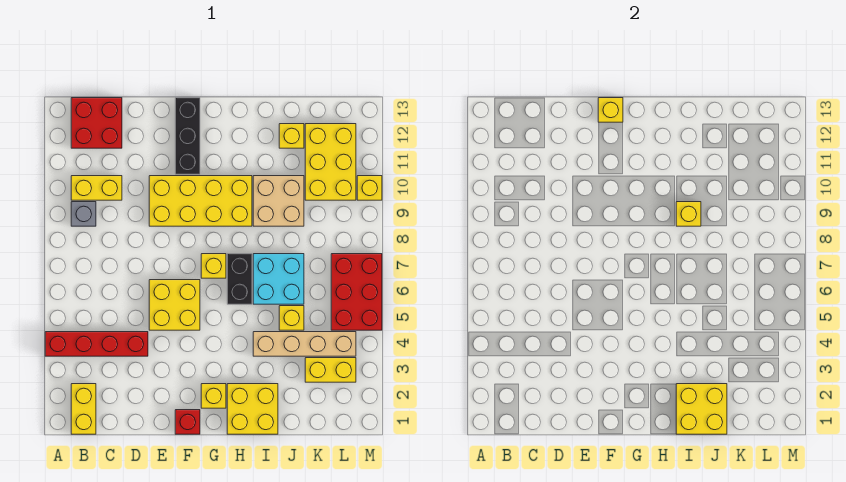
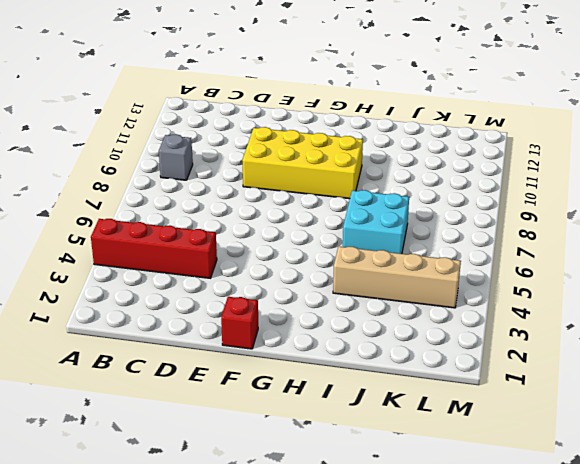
none -> yellow 1x2 brick [71,384,96,434]
none -> yellow 1x2 brick [71,176,122,200]
none -> red 2x2 brick [71,98,122,148]

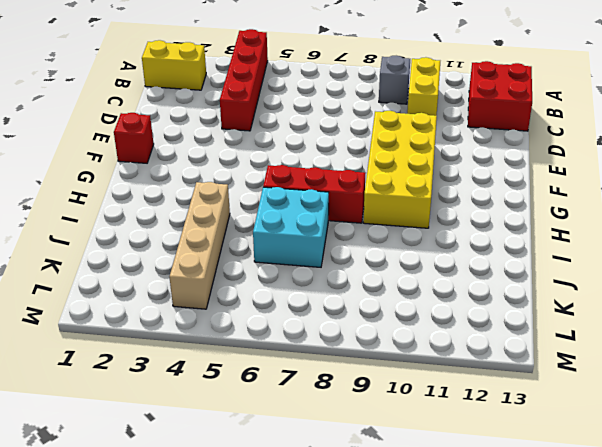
red 1x3 brick [263,165,365,223] -> black 1x2 brick [227,254,252,304]
none -> yellow 2x2 brick [149,280,200,330]
none -> black 1x3 brick [175,98,200,174]
none -> yellow 1x1 brick [201,384,226,408]

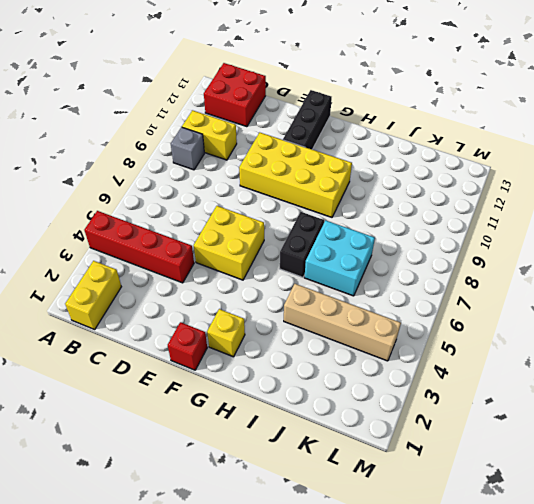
none -> yellow 1x1 brick [201,254,226,278]
none -> yellow 2x2 brick [227,384,278,434]
none -> tan 2x2 brick [253,176,304,226]

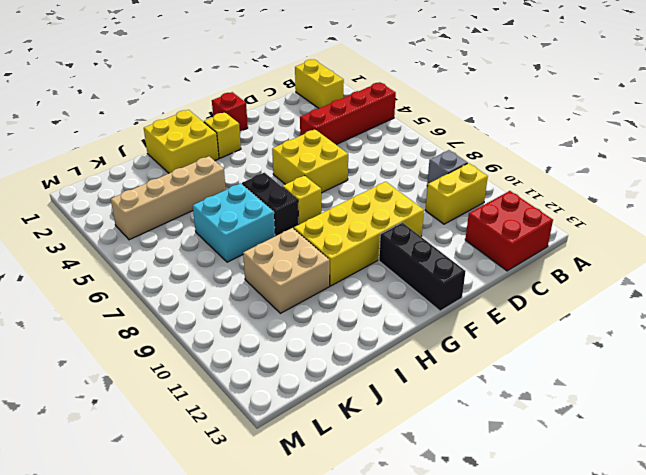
none -> yellow 1x1 brick [279,306,304,330]
none -> yellow 1x1 brick [279,124,304,148]
none -> yellow 1x2 brick [305,358,356,382]

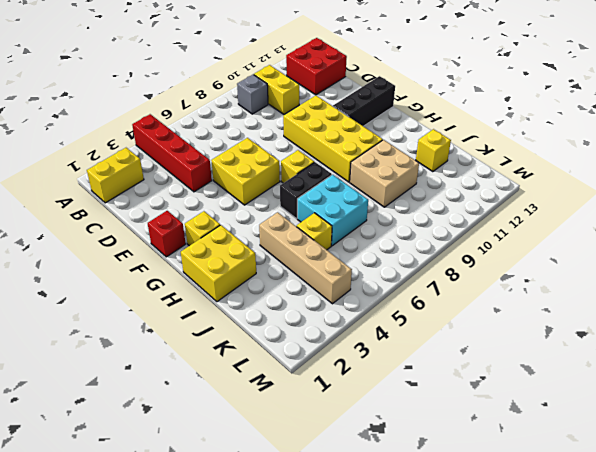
none -> yellow 1x2 brick [305,358,356,382]
none -> yellow 2x3 brick [305,124,356,200]
none -> red 2x3 brick [331,254,382,330]

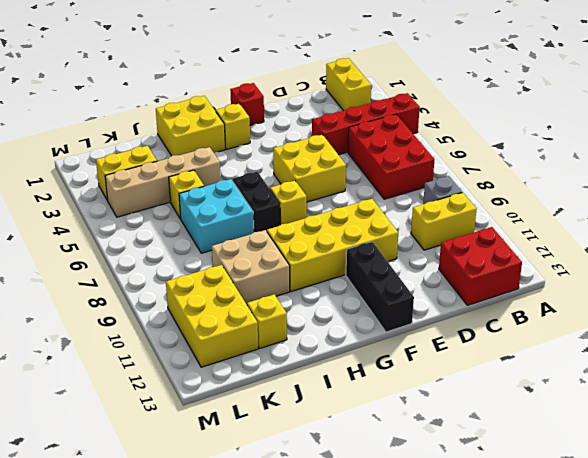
red 2x3 brick [348,114,434,199] -> red 2x3 brick moved to [331,254,382,330]
none -> yellow 1x1 brick [357,176,382,200]
none -> yellow 1x1 brick [598,98,623,122]
none -> yellow 2x2 brick [676,384,727,434]

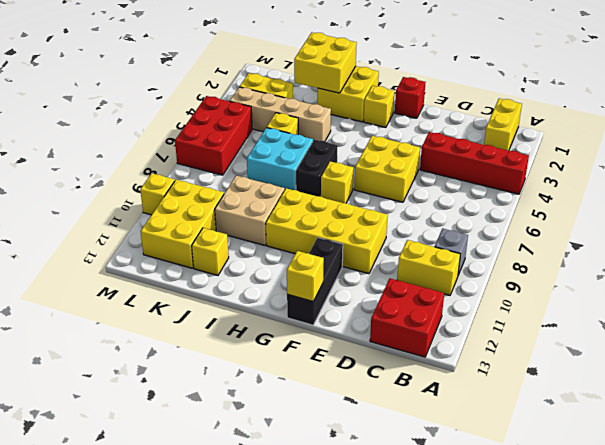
none -> yellow 1x1 brick [676,202,701,226]

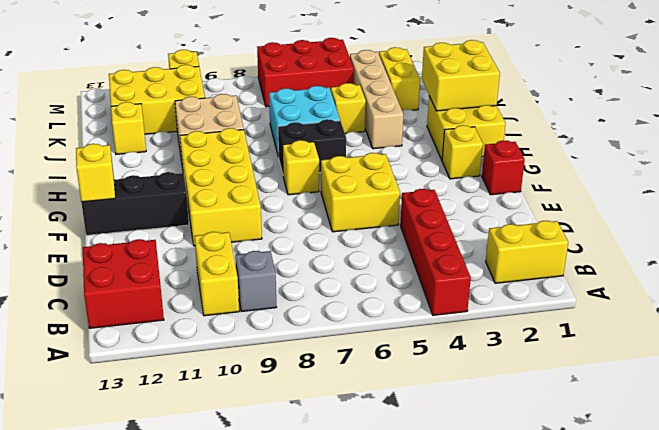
none -> yellow 1x1 brick [676,202,701,226]

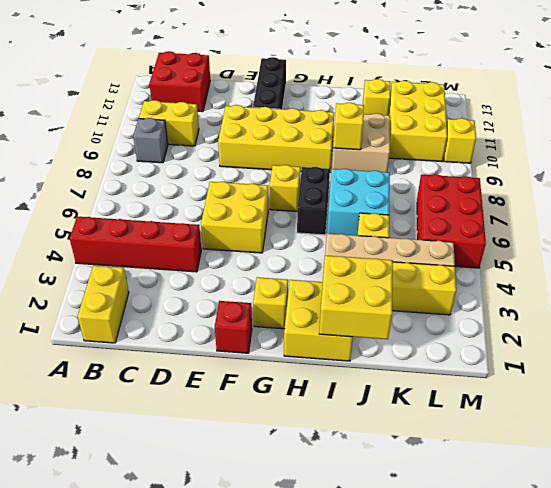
none -> yellow 1x1 brick [598,98,623,122]

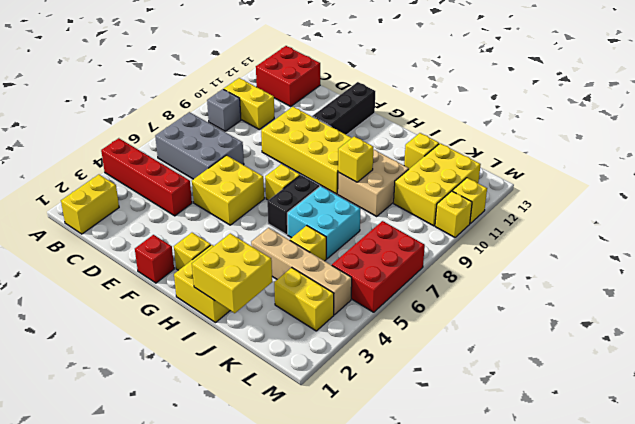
grey 2x3 brick [155,112,244,179] -> none
yellow 1x1 brick [453,178,487,223] -> yellow 1x1 brick moved to [598,98,623,122]

